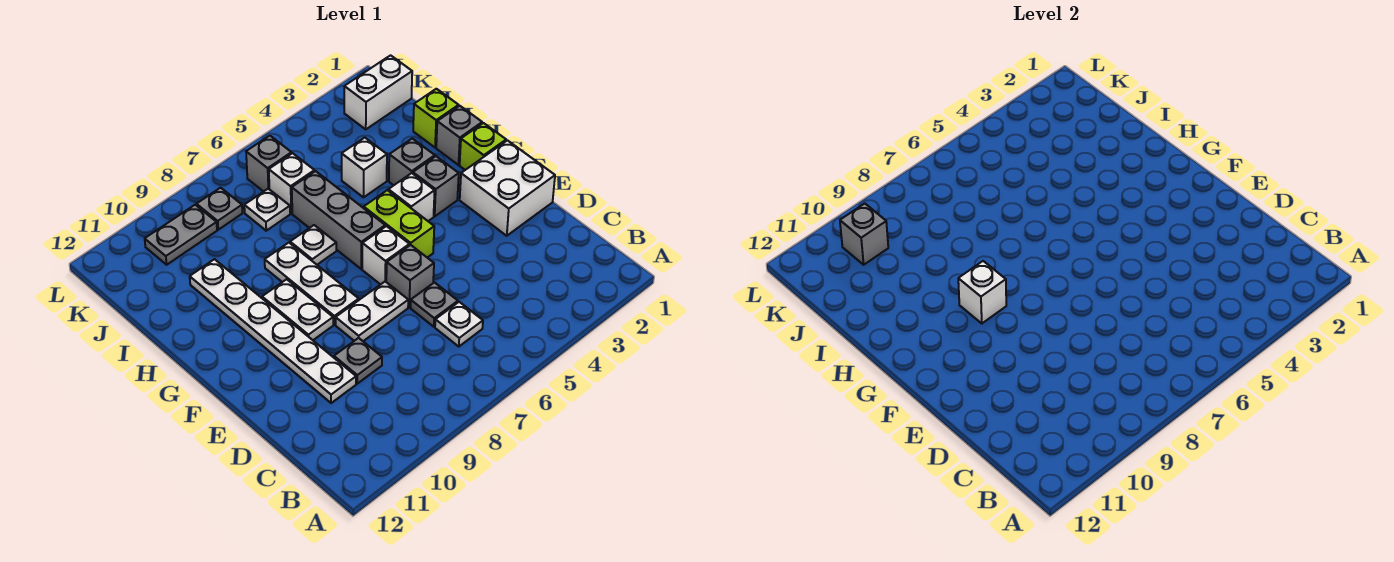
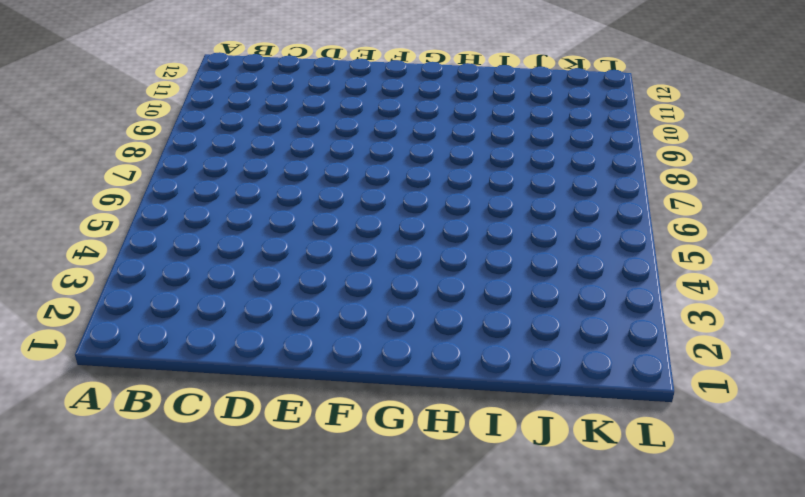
none -> white 1x1 plate [435,302,483,346]
none -> grey 1x1 plate [411,283,458,327]
none -> grey 1x1 plate [334,338,382,384]

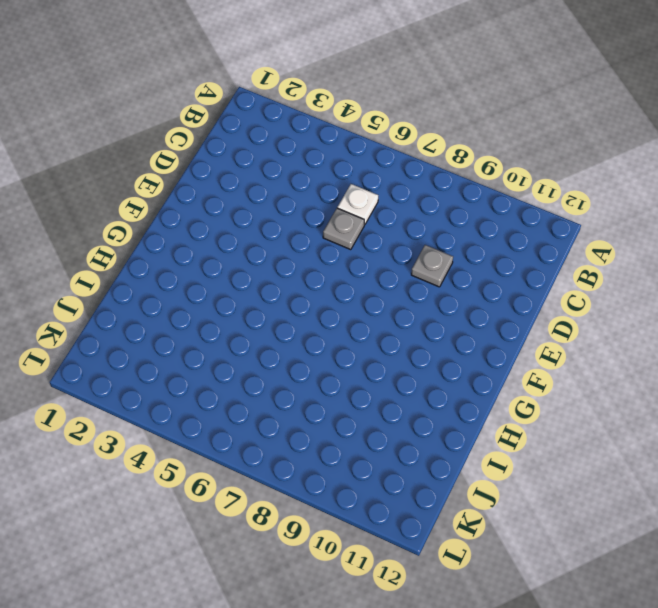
none -> white 1x6 plate [190,259,356,403]
none -> white 2x2 brick [460,140,555,236]
none -> grey 1x1 brick [386,245,434,307]

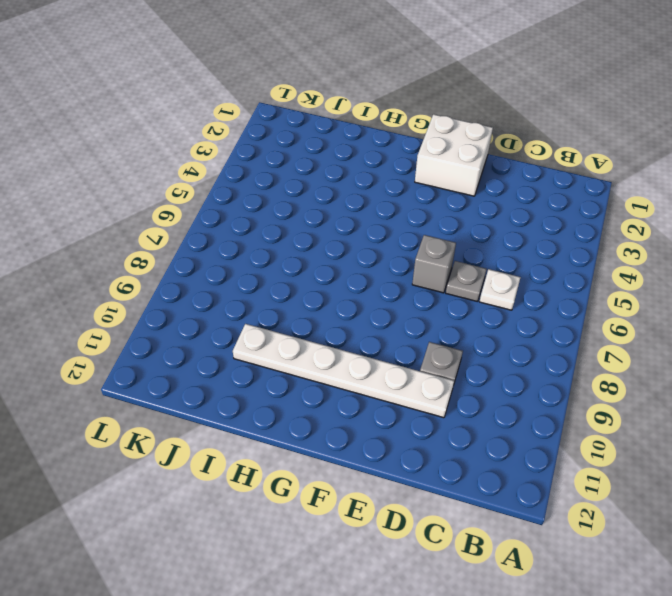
none -> white 1x2 plate [336,281,408,341]
none -> lime 1x2 brick [364,190,434,258]
none -> white 1x1 brick [362,226,409,285]

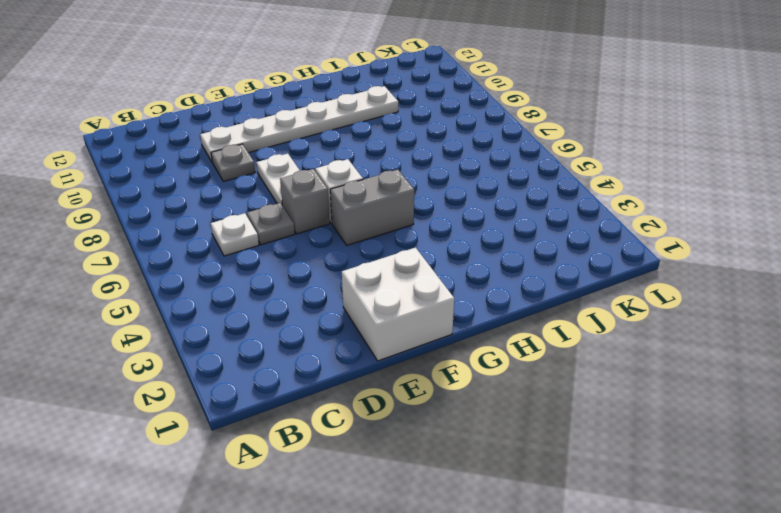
grey 1x2 brick [330,170,414,245] -> lime 1x2 brick [364,190,434,258]
none -> white 1x3 plate [265,243,359,325]
none -> white 1x2 plate [262,279,333,340]
none -> lime 1x1 brick [460,123,506,170]

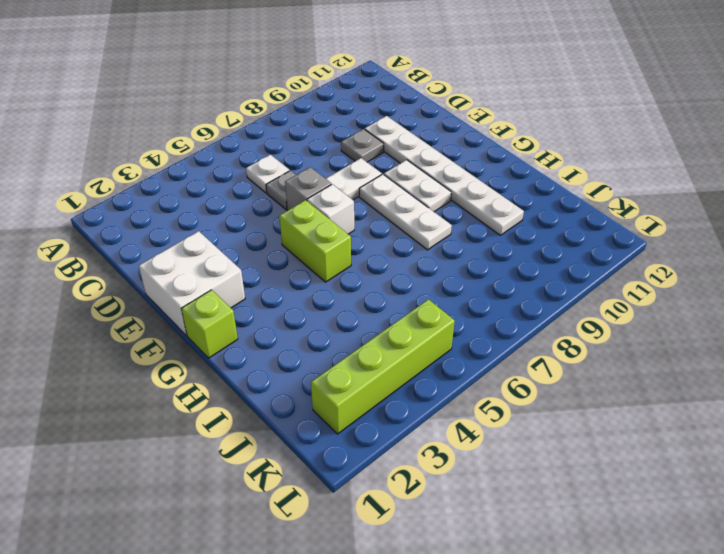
lime 1x4 brick [311,299,455,434] -> white 1x2 brick [344,55,412,129]
none -> grey 1x1 brick [413,156,459,216]
none -> white 1x1 brick [388,173,435,221]
none -> grey 1x3 brick [292,171,385,269]

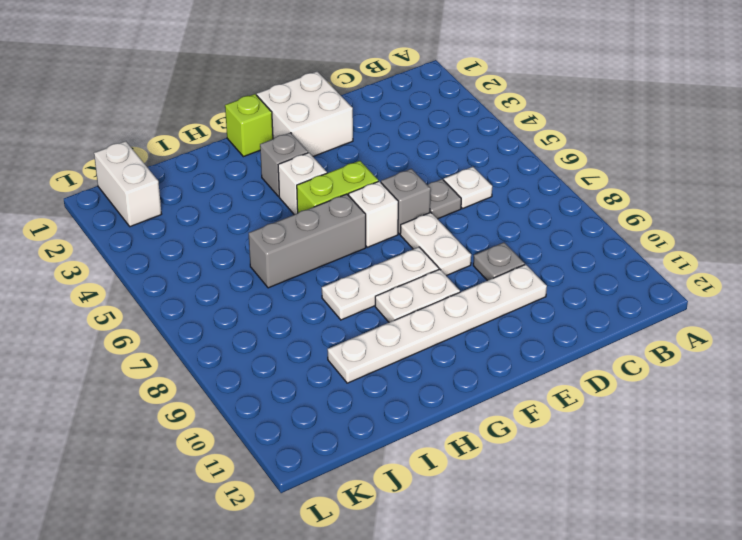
none -> grey 1x1 brick [436,106,482,165]
none -> grey 1x1 brick [389,138,435,185]
none -> white 1x1 plate [290,225,336,265]

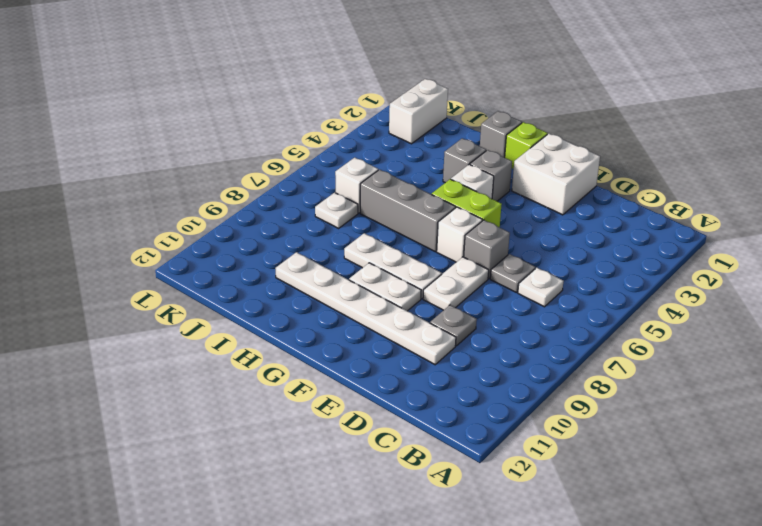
none -> white 1x1 plate [290,225,336,265]
none -> lime 1x1 brick [413,89,459,148]
none -> white 1x1 brick [342,138,387,197]

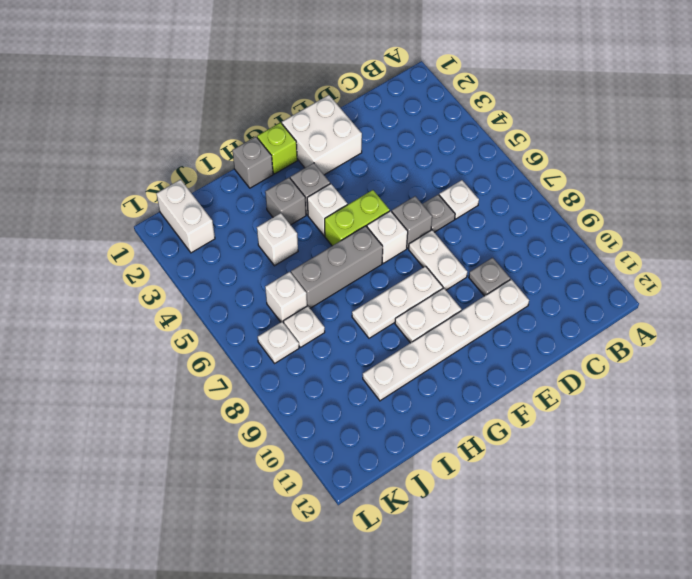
white 1x1 plate [258,322,299,363] -> white 1x1 plate moved to [290,225,336,265]
none -> lime 1x1 brick [413,89,459,148]
none -> grey 1x1 brick [246,136,292,192]
none -> grey 1x1 plate [196,188,242,230]

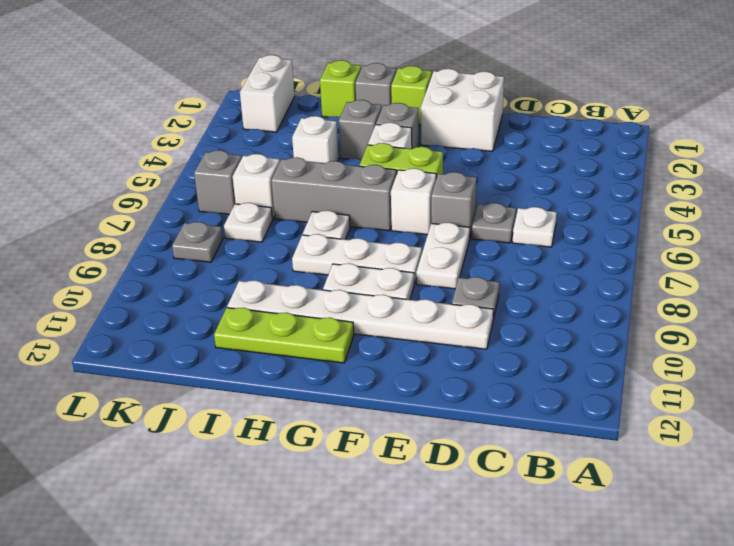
lime 1x3 plate [214,308,354,363] -> none
none -> grey 1x2 plate [145,205,217,265]
none -> white 1x1 brick [958,261,1006,323]
none -> grey 1x1 brick [840,204,888,265]

